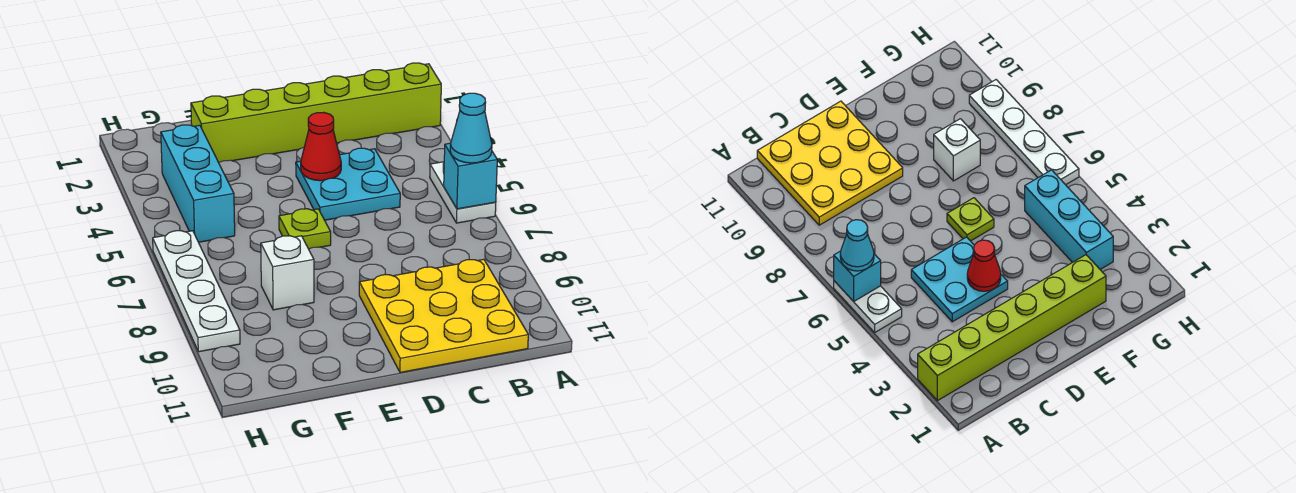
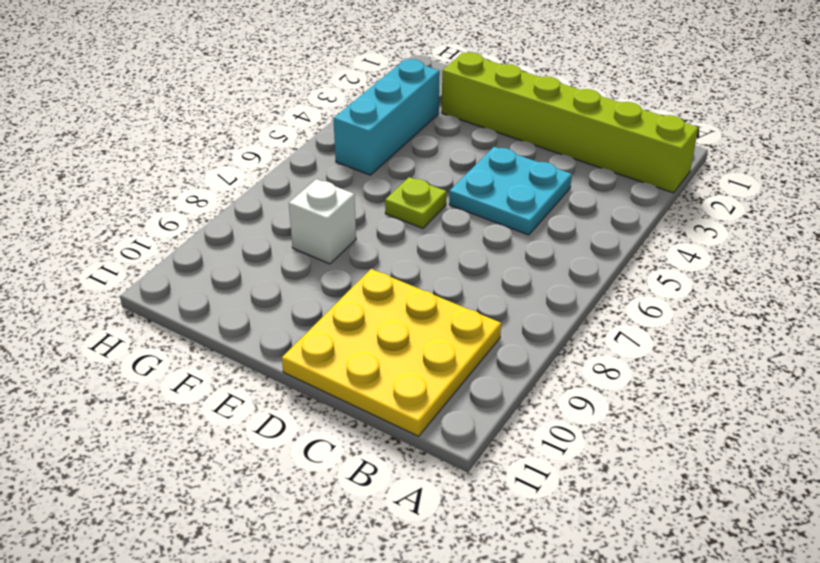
none -> white 1x2 plate [430,162,496,223]
none -> white 1x4 plate [153,231,240,352]

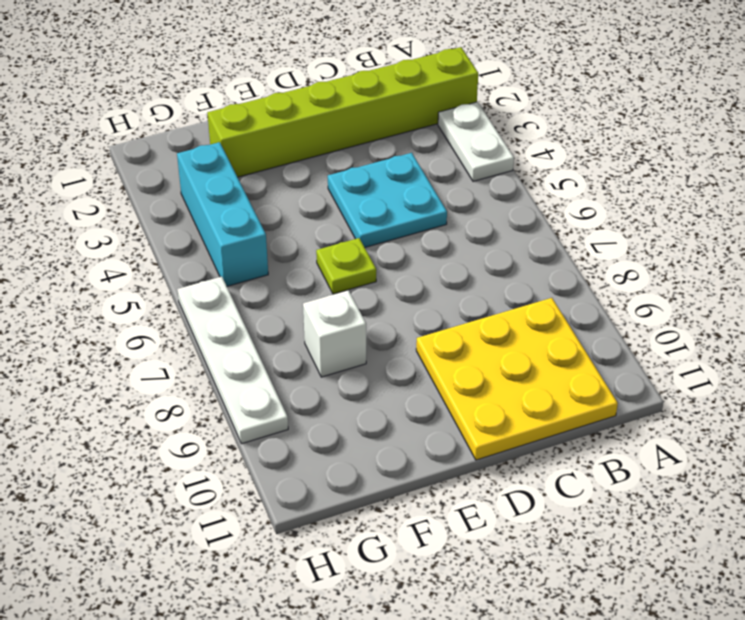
white 1x2 plate [438,102,514,181] -> white 1x2 plate moved to [430,162,496,223]
none -> cyan 1x1 brick [444,143,497,209]
none -> red 1x1 cone [301,112,341,181]

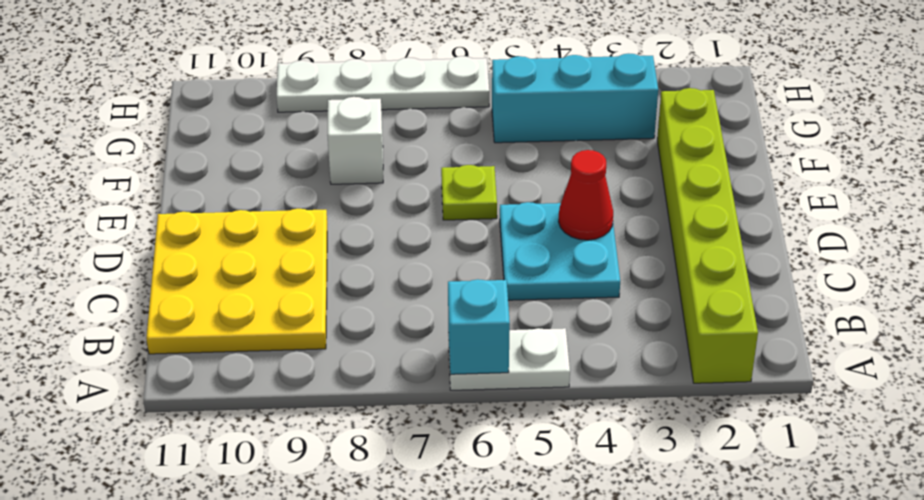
none -> cyan 1x1 cone [450,93,492,163]

